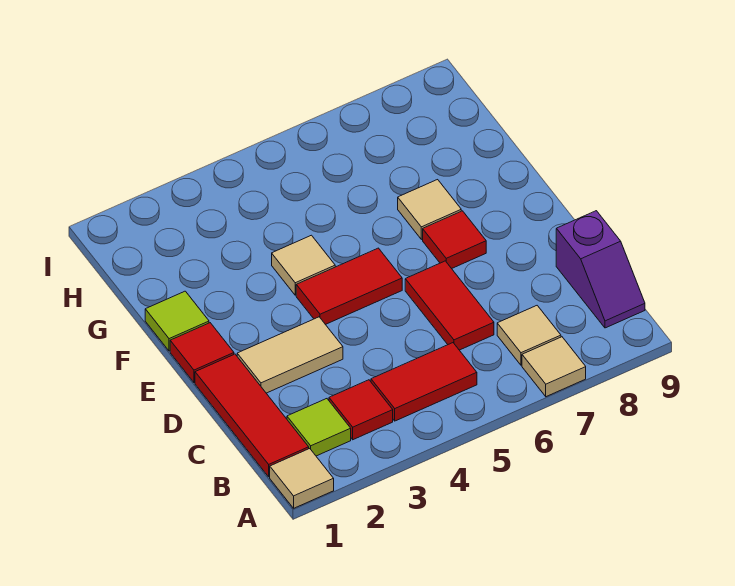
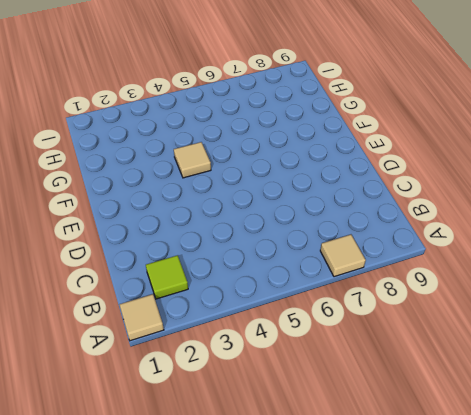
none -> red 1x3 tile [195,354,309,477]
none -> red 1x1 tile [329,380,393,440]
none -> red 1x2 tile [371,343,477,421]

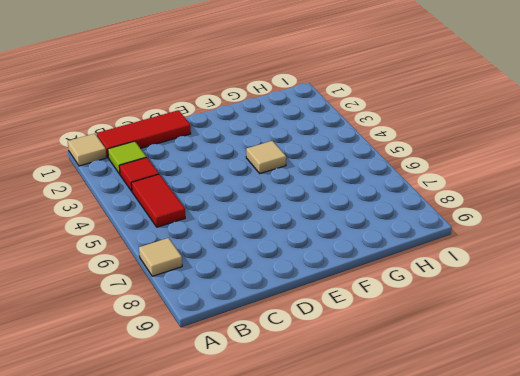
none -> tan 1x1 tile [497,306,561,365]
none -> purple 1x2 slope [556,211,645,328]
none -> red 1x2 tile [405,261,494,350]

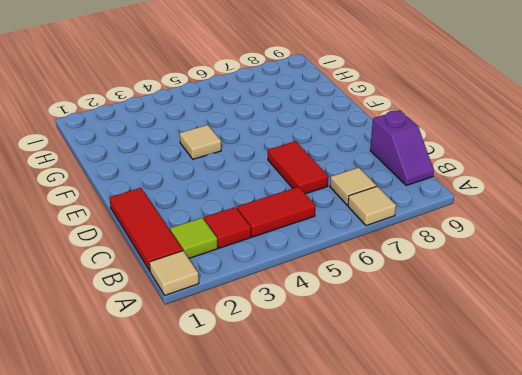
none -> tan 1x2 tile [237,317,343,393]
none -> red 1x1 tile [170,323,234,383]
none -> red 1x2 tile [296,248,402,325]

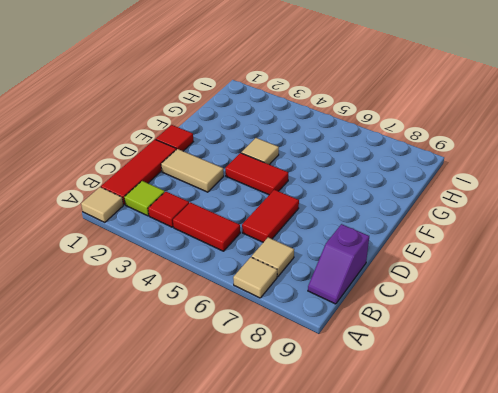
none -> red 1x1 tile [423,211,486,269]
none -> lime 1x1 tile [145,291,209,351]
none -> tan 1x1 tile [398,180,461,239]

